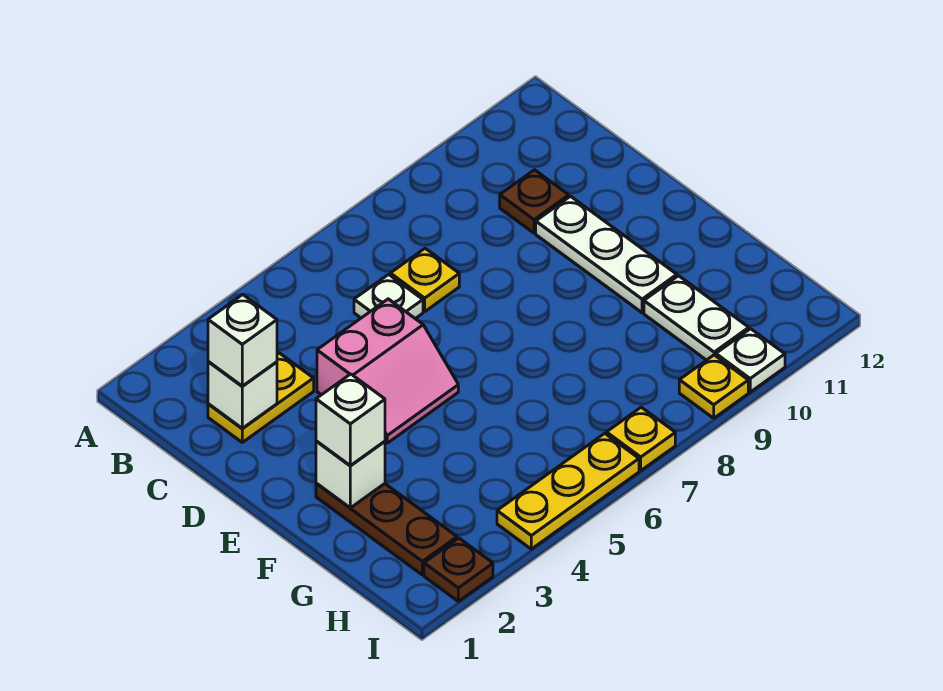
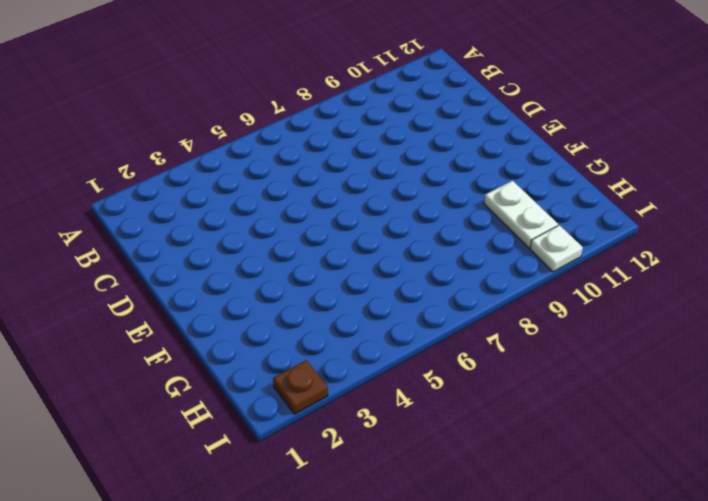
none -> yellow 1x2 plate [208,353,314,442]
none -> white 1x1 plate [354,274,423,319]
none -> yellow 1x1 plate [390,248,459,312]

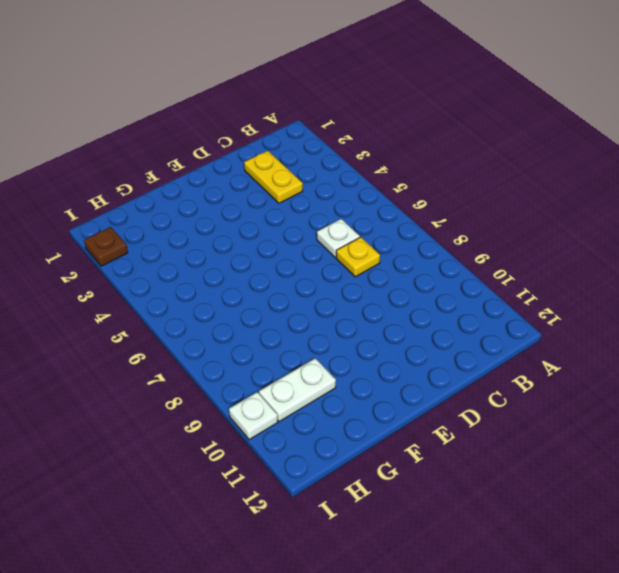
none -> brown 1x1 plate [500,170,569,233]
none -> pink 2x2 slope [317,299,458,443]
none -> white 1x3 plate [536,196,677,313]

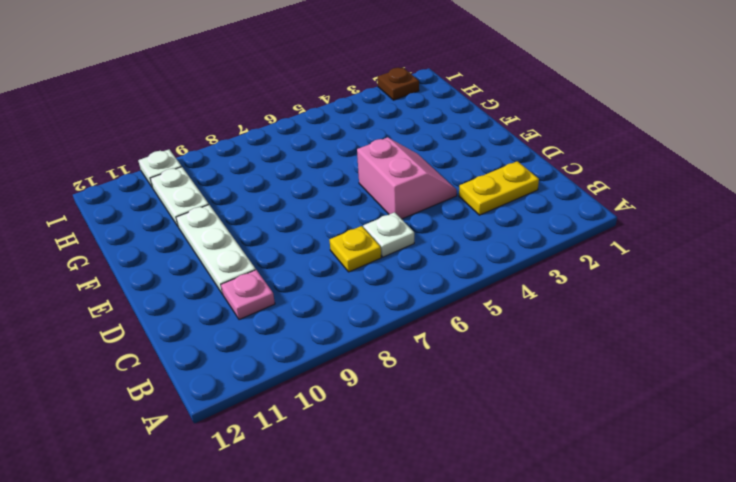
pink 1x1 plate [221,270,275,320] -> brown 1x1 plate [500,170,569,233]
pink 2x2 slope [357,137,457,219] -> pink 2x2 slope turned to [317,299,458,443]
none -> brown 1x3 plate [316,483,457,575]
none -> yellow 1x3 plate [497,433,639,549]
none -> yellow 1x1 plate [606,407,675,471]

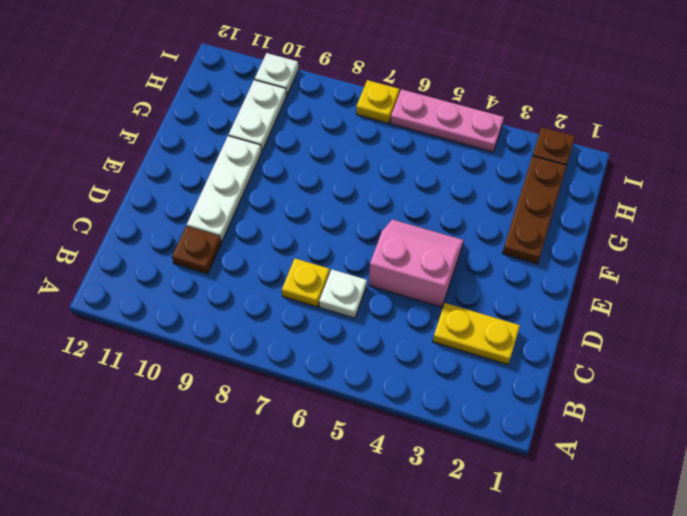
pink 1x3 plate [390,89,504,152] -> yellow 1x3 plate [497,433,639,549]
none -> yellow 1x1 plate [679,355,748,418]
none -> white 1x1 brick [208,362,277,429]
none -> white 1x1 brick [316,441,385,508]

